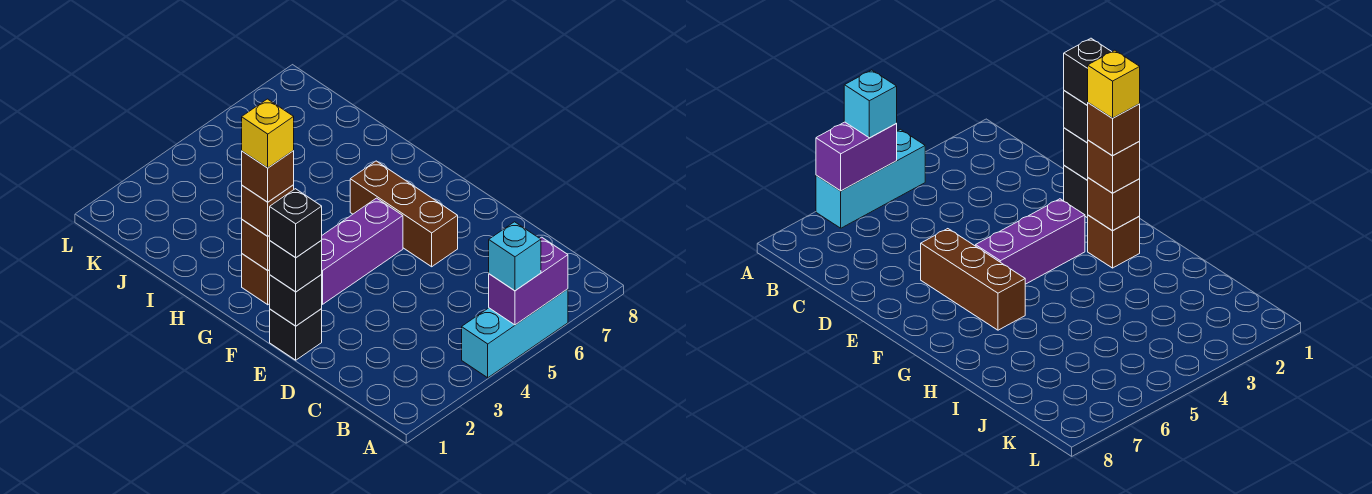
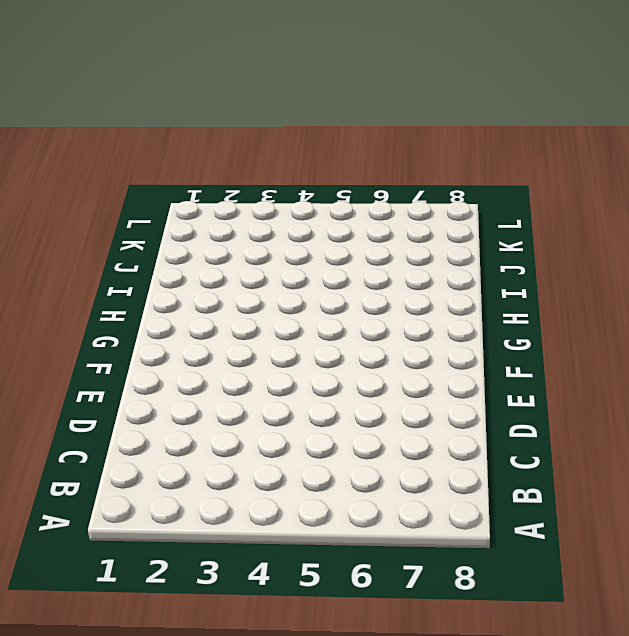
none -> cyan 1x3 brick [462,289,568,378]
none -> black 1x1 brick [270,309,322,360]
none -> brown 1x3 brick [350,161,458,267]

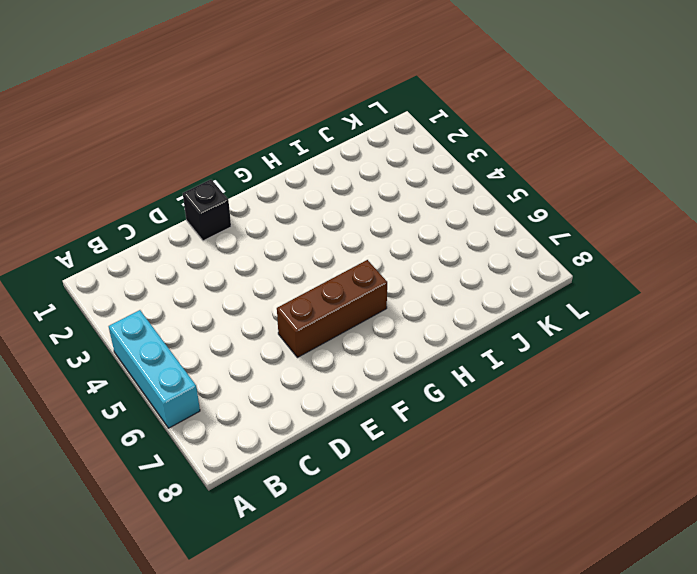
none -> purple 1x3 brick [321,198,403,304]
none -> brown 1x1 brick [242,254,270,305]
none -> purple 1x2 brick [489,237,568,325]

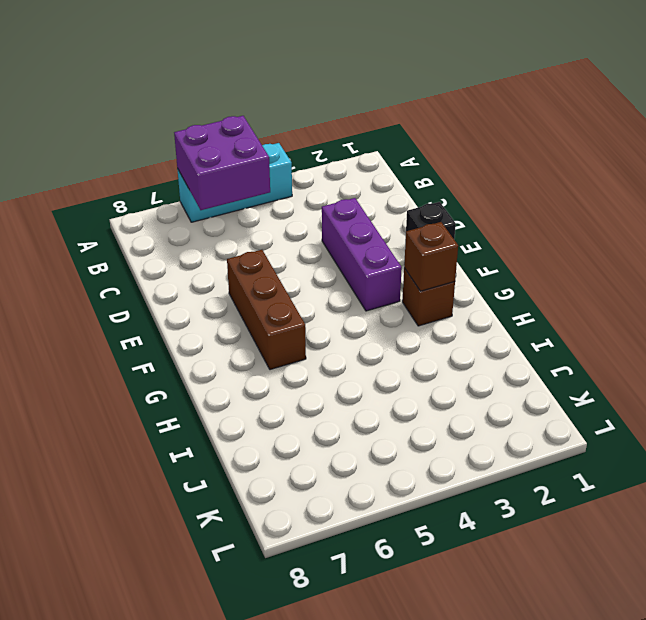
purple 2x2 brick [174,116,270,210] -> purple 1x2 brick [489,237,568,325]
purple 1x3 brick [322,198,402,311] -> purple 1x3 brick turned to [321,198,403,304]
none -> black 1x1 brick [270,275,322,326]
none -> cyan 1x1 brick [489,222,541,291]
none -> black 1x1 brick [270,241,322,292]

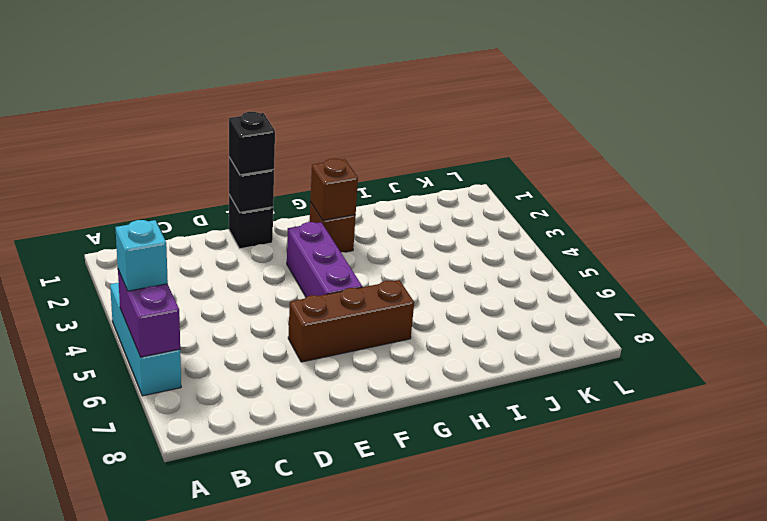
none -> brown 1x1 brick [242,185,294,236]
none -> black 1x1 brick [269,189,322,258]
none -> brown 1x1 brick [242,151,294,202]

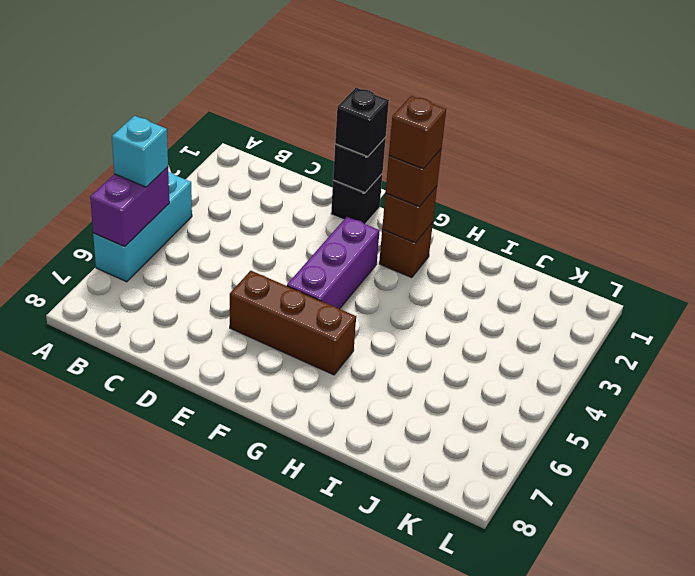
none -> black 1x1 brick [269,189,322,258]
none -> yellow 1x1 brick [242,99,294,168]

